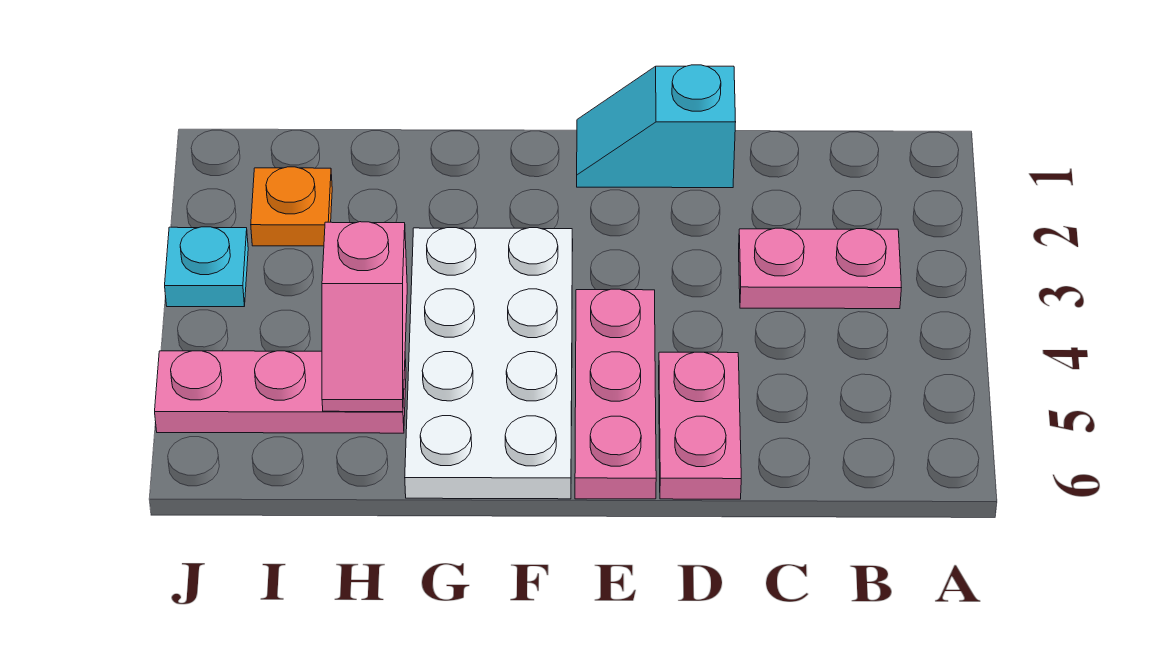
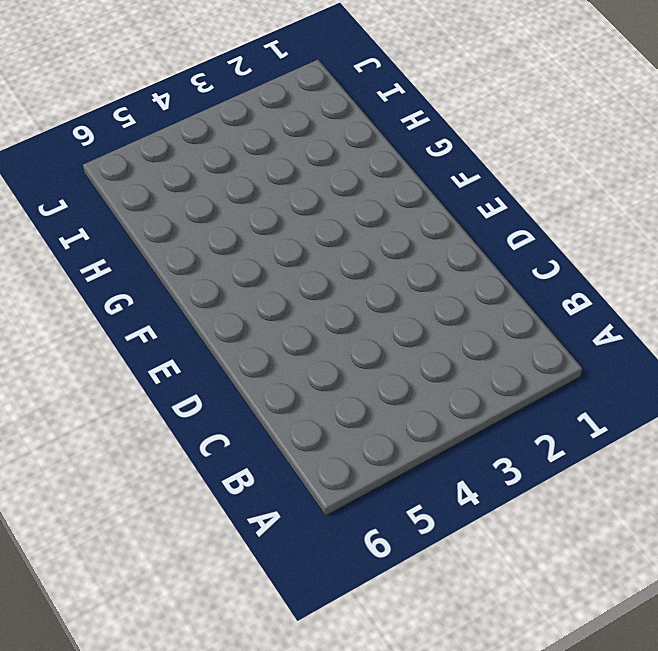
none -> pink 1x2 plate [739,228,901,309]
none -> cyan 1x2 slope [577,65,736,188]

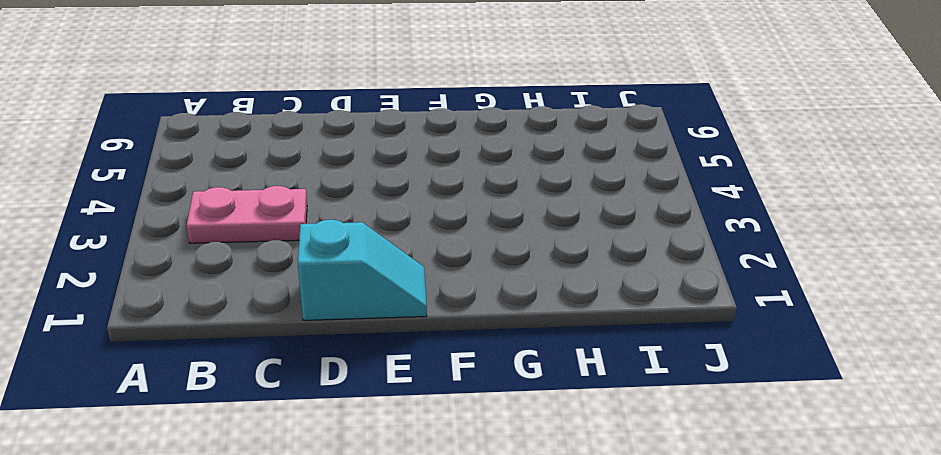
none -> pink 1x2 plate [659,352,741,499]
none -> pink 1x3 plate [575,289,656,499]

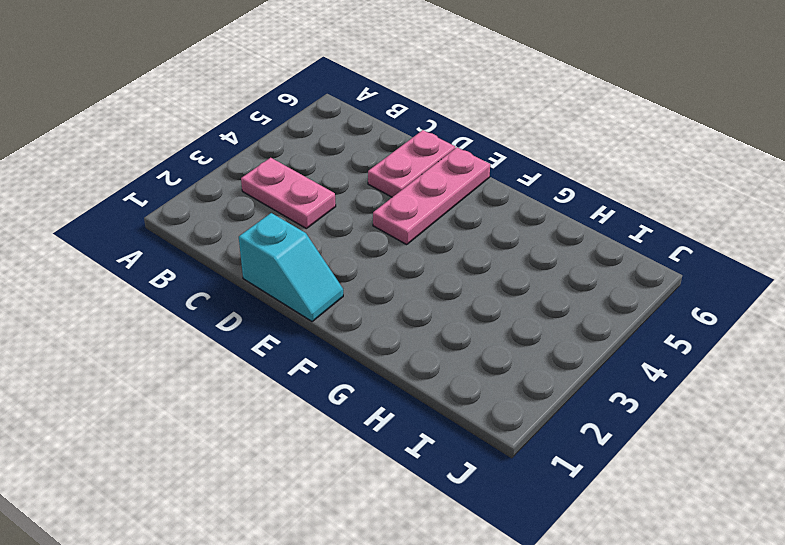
none -> white 2x4 plate [405,228,573,499]
none -> pink 1x3 plate [155,351,406,433]

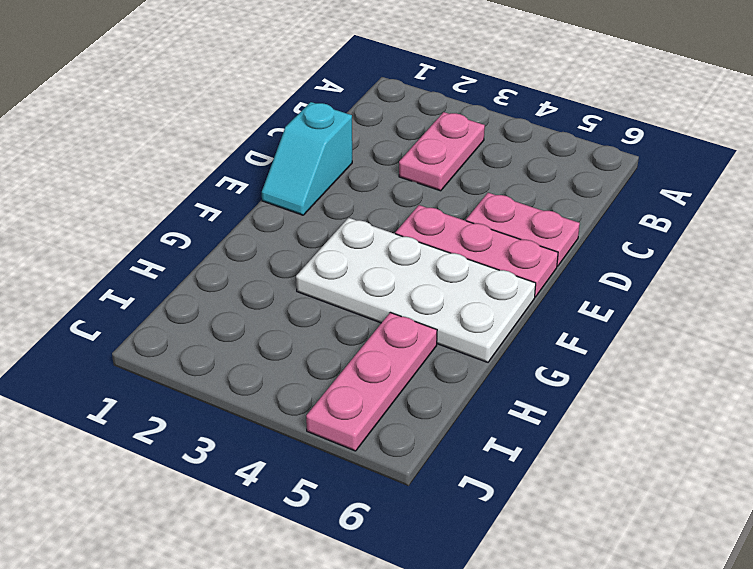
none -> orange 1x1 plate [251,167,332,246]
none -> cyan 1x1 plate [165,227,248,307]

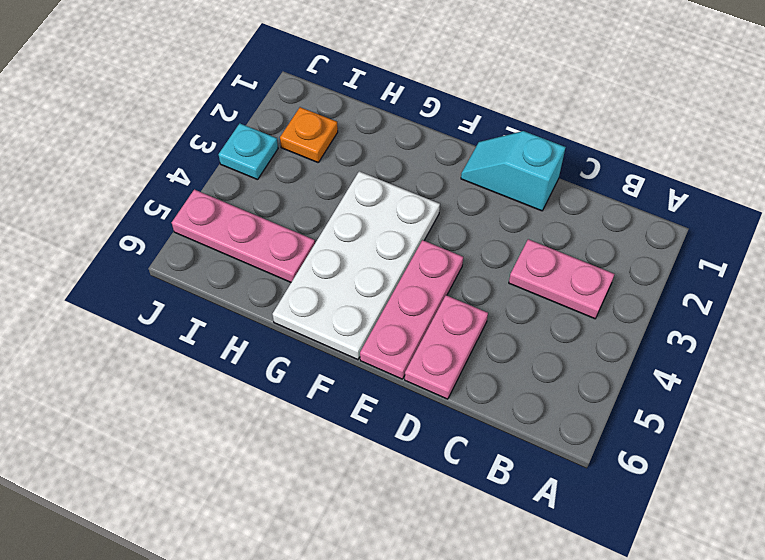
none -> pink 1x2 slope [322,222,407,412]

